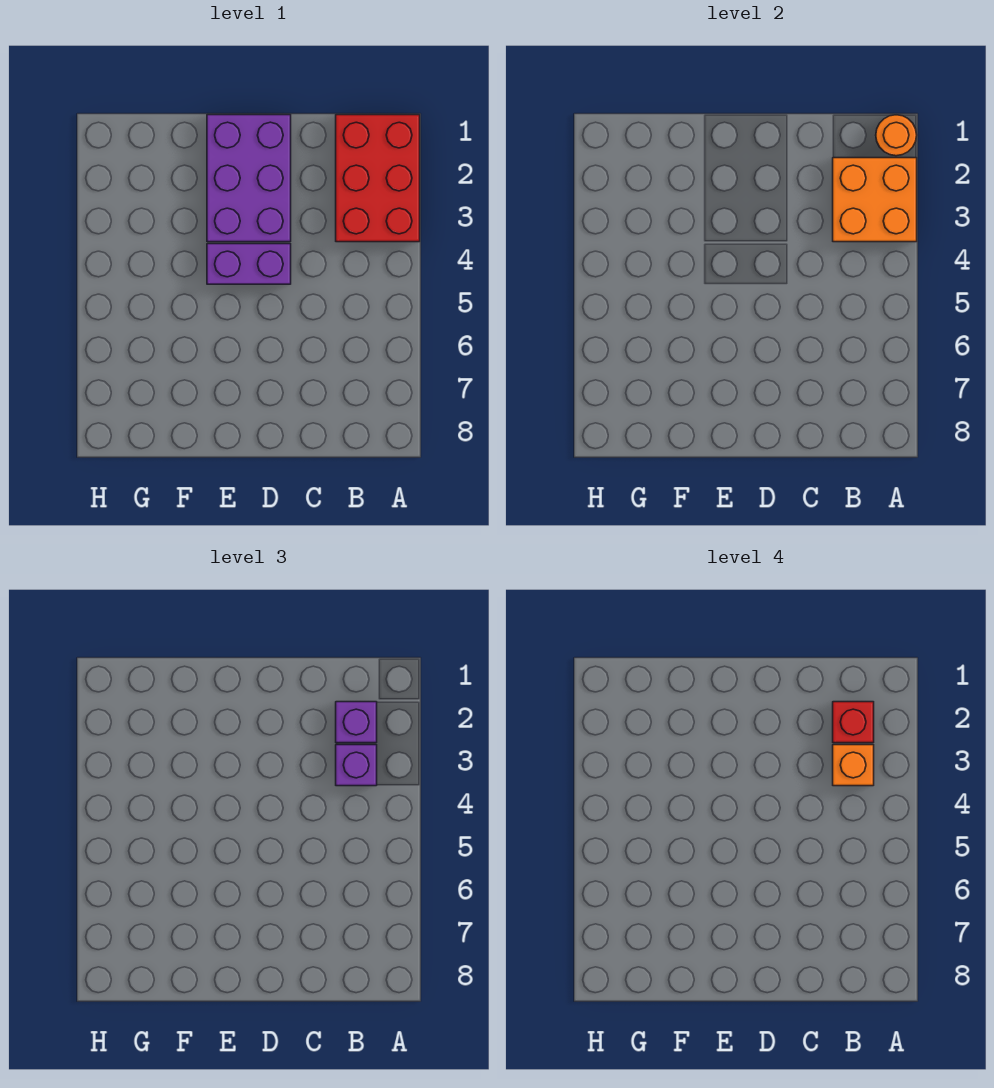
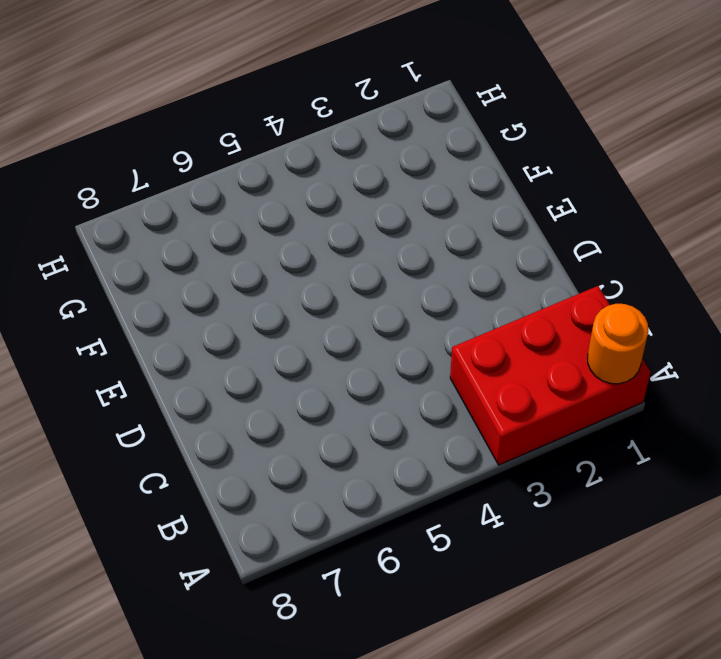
none -> purple 2x3 brick [207,115,291,242]
none -> purple 1x2 brick [207,244,291,284]

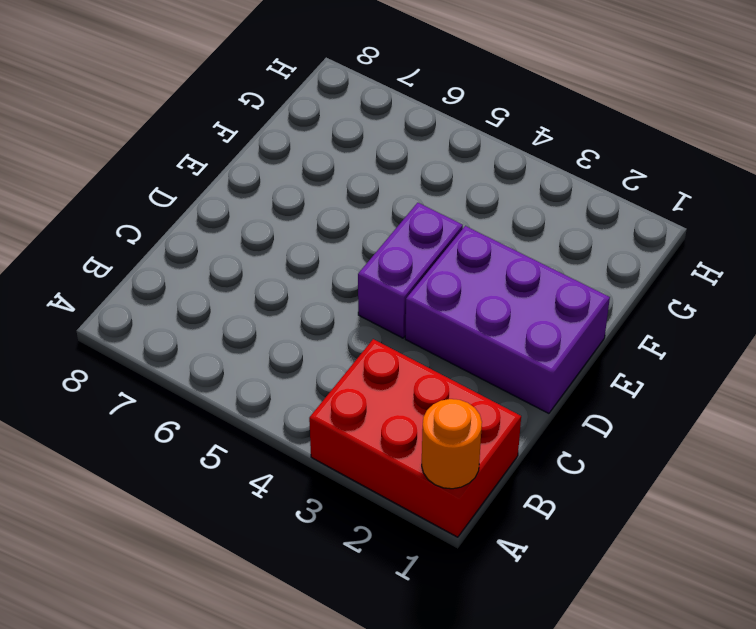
none -> orange 2x2 brick [833,158,917,242]
none -> purple 1x1 brick [336,702,377,743]

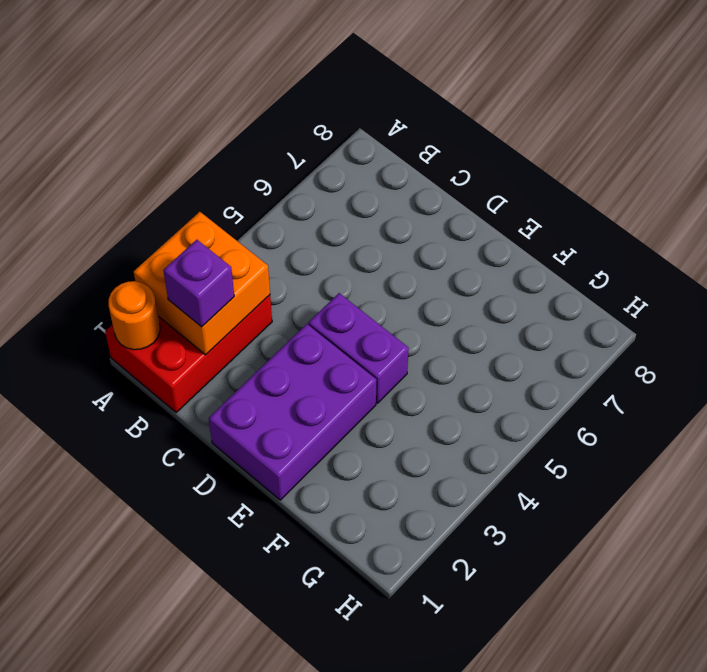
none -> purple 1x1 brick [336,745,377,786]
none -> red 1x1 brick [833,702,874,743]

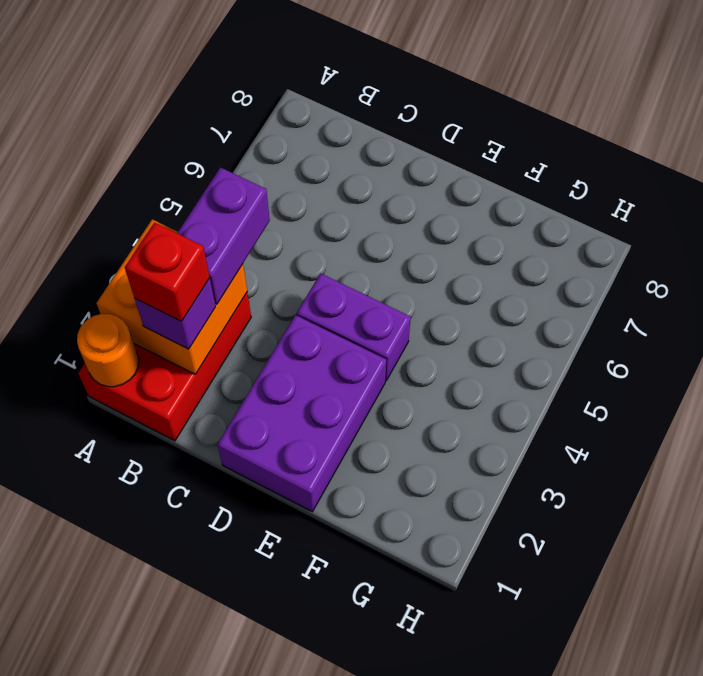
purple 1x2 brick [177,167,270,304] -> purple 1x1 brick [336,745,377,786]
none -> orange 1x1 brick [833,745,874,786]

